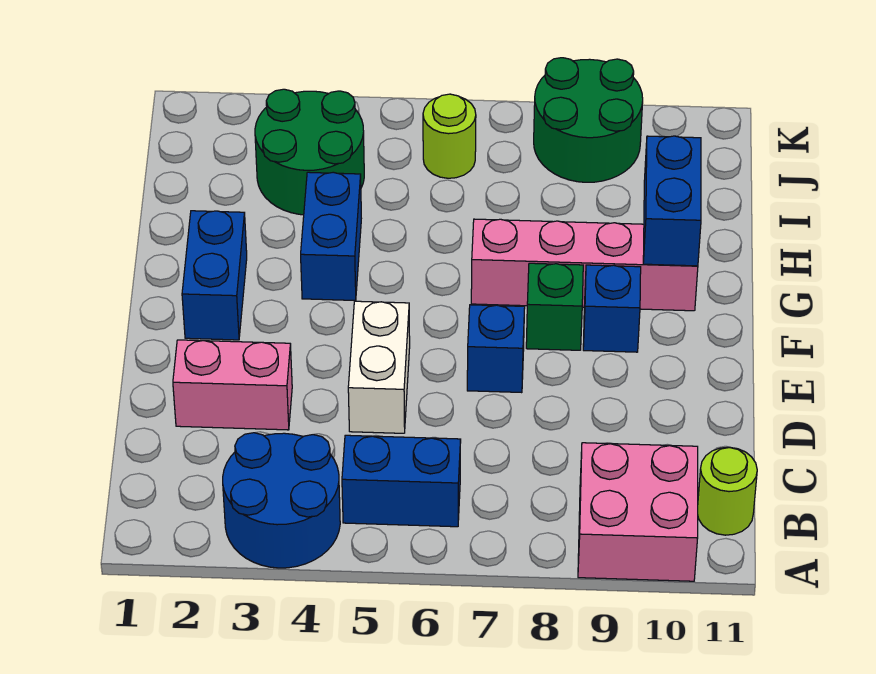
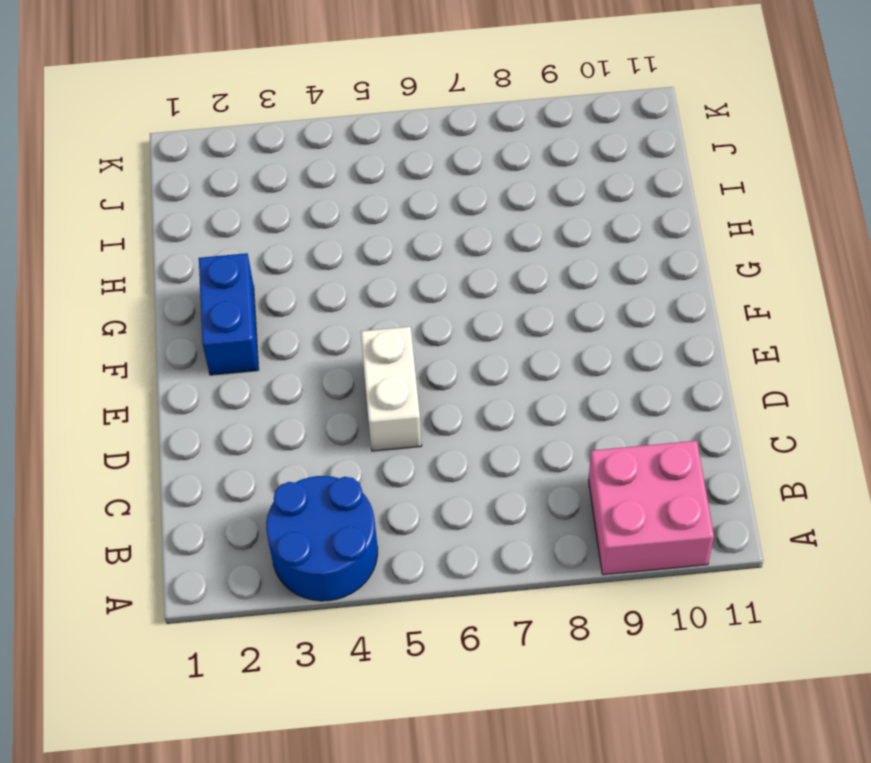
none -> blue 1x2 brick [342,435,461,527]
none -> lime 1x1 round brick [698,447,757,535]
none -> pink 1x2 brick [173,340,292,430]

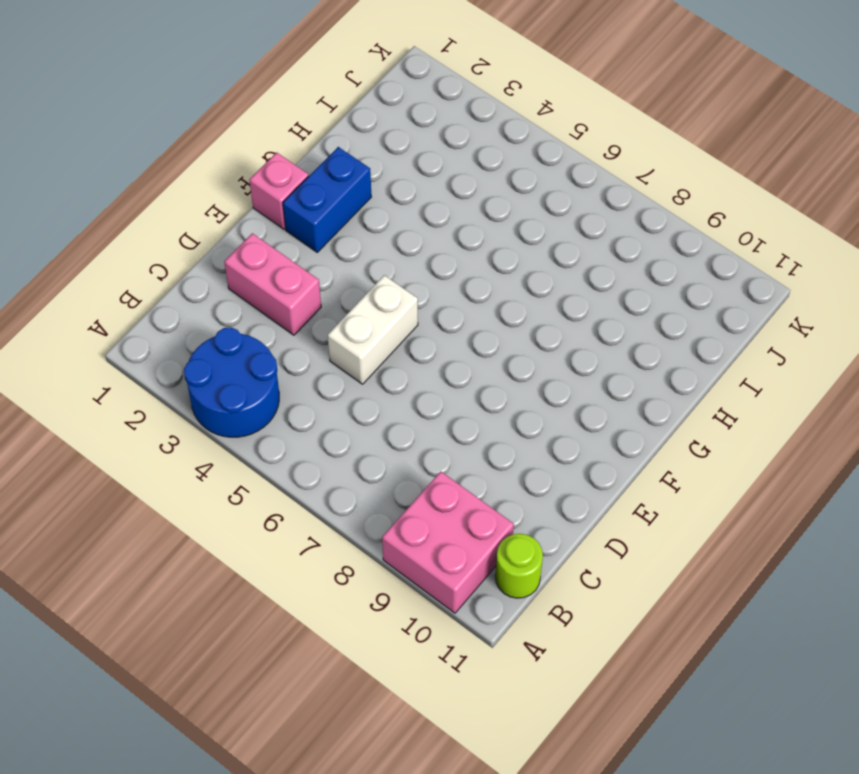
pink 1x1 brick [249,152,309,229] -> none
none -> blue 1x2 brick [342,435,461,527]
none -> blue 1x1 brick [467,305,525,393]
none -> green 1x1 brick [526,263,583,350]

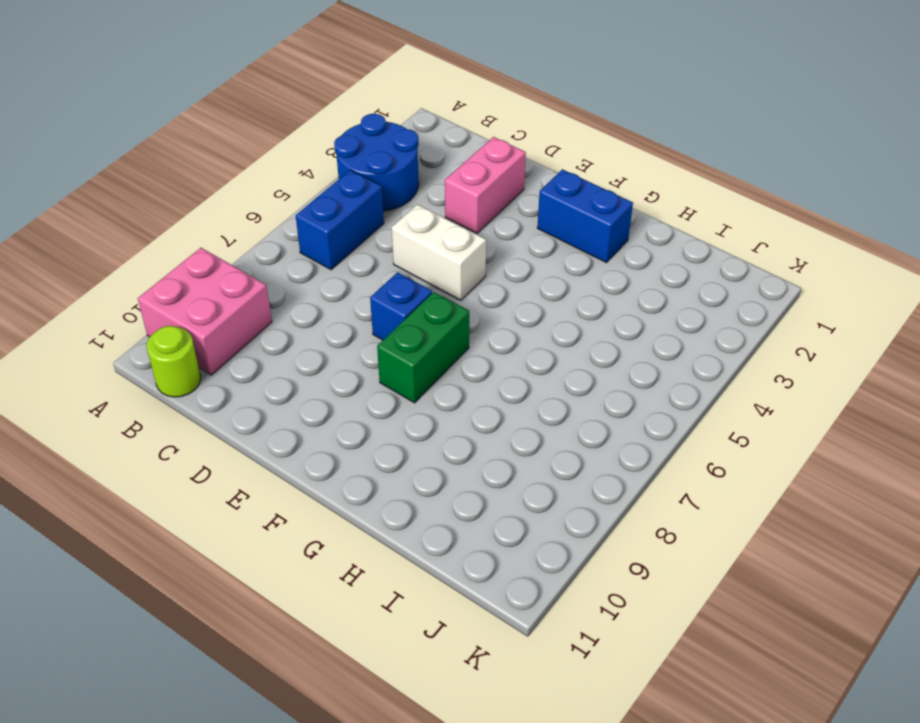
green 1x2 brick [377,292,469,403] -> green 1x1 brick [526,263,583,350]
none -> blue 1x1 brick [583,265,641,352]
none -> blue 1x2 brick [301,172,361,301]
none -> pink 1x4 brick [471,219,698,311]

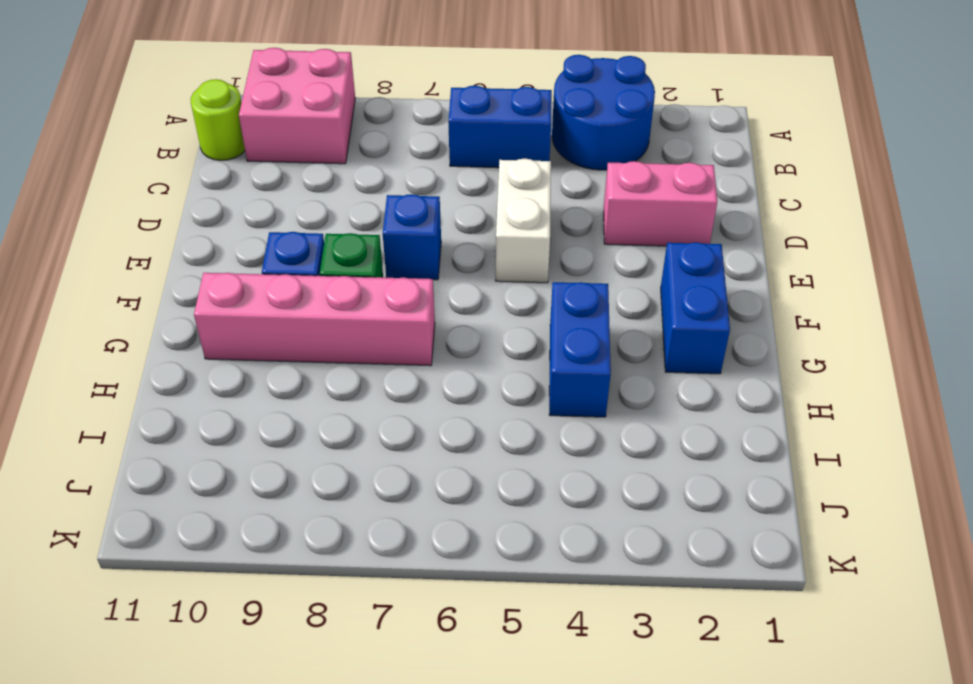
none -> green 2x2 round brick [255,89,364,215]
none -> lime 1x1 round brick [423,94,476,178]
none -> green 2x2 round brick [534,58,643,182]

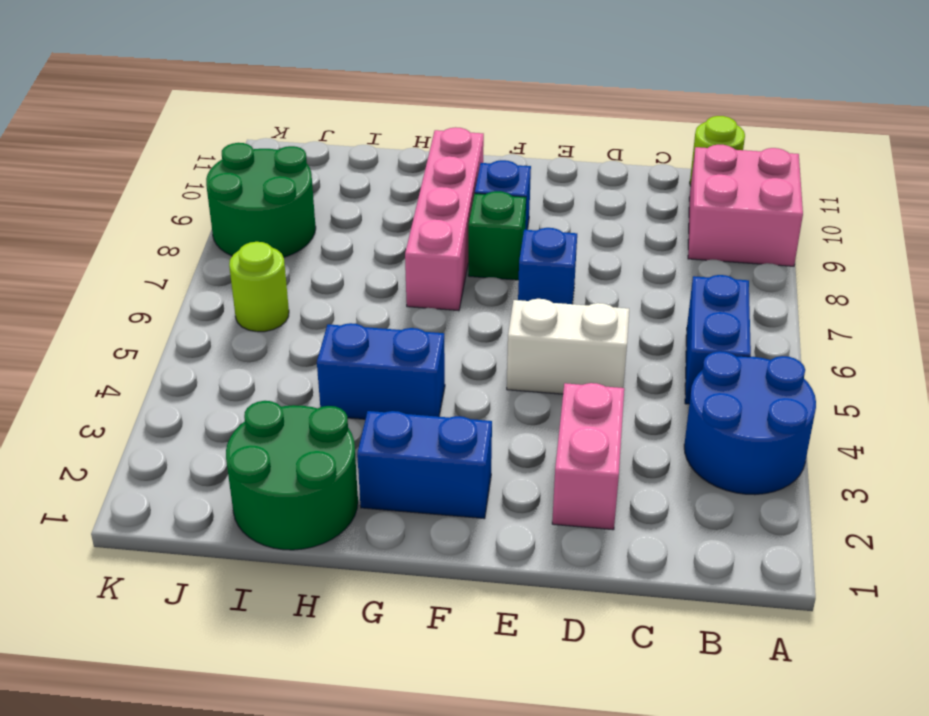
green 2x2 round brick [226,401,358,550] -> green 2x2 round brick moved to [255,89,364,215]
none -> blue 1x2 brick [643,136,701,266]

